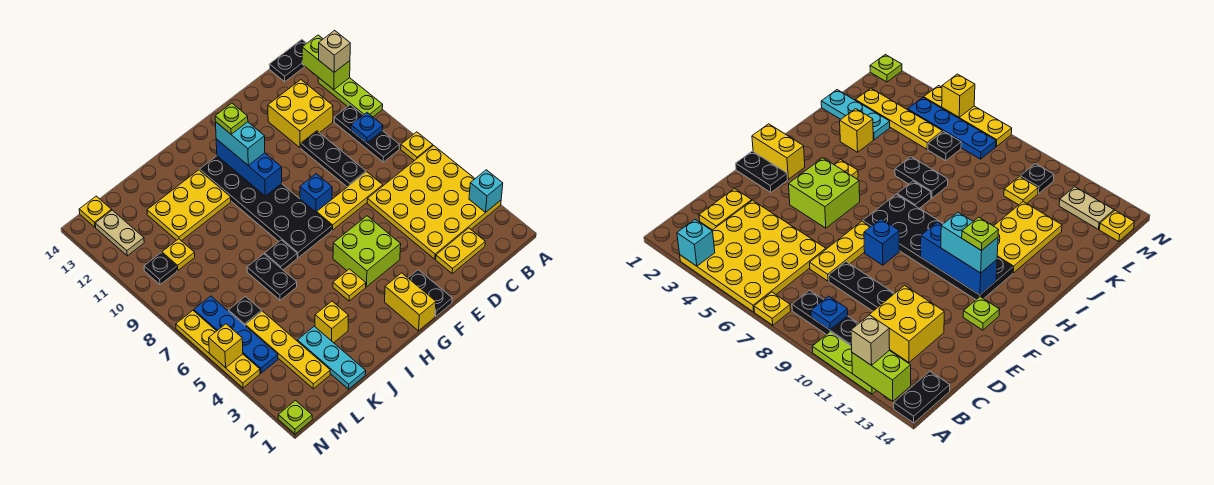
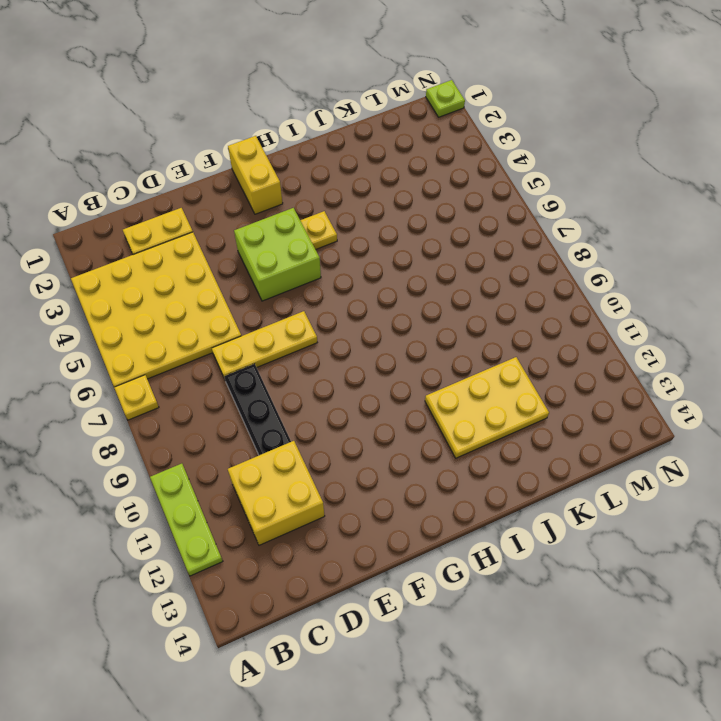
none -> black 1x2 plate [269,40,307,82]
none -> black 1x3 plate [334,105,399,162]
none -> black 1x2 plate [409,270,452,316]
none -> blue 1x1 brick [300,174,332,213]

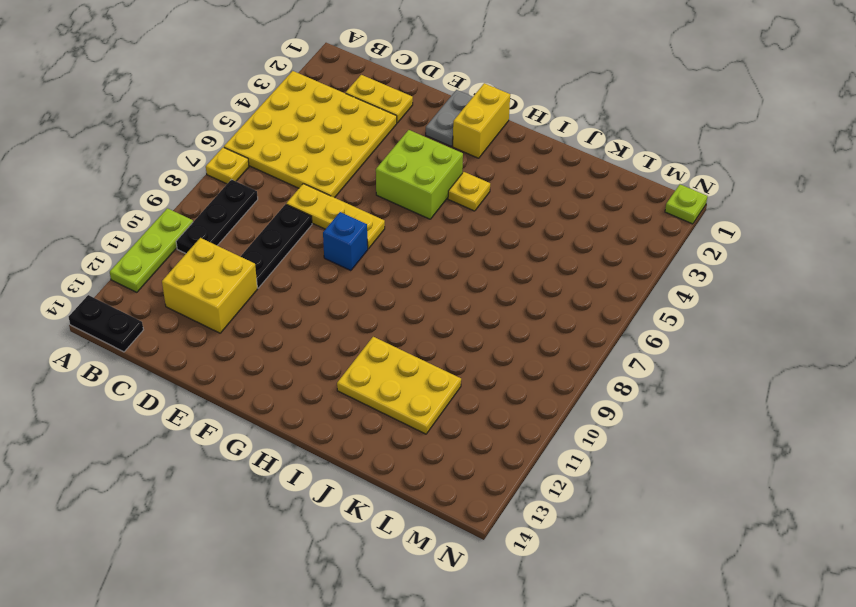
grey 1x2 plate [426,90,473,146] -> black 1x2 plate [409,270,452,316]
none -> lime 1x1 plate [963,297,1000,330]
none -> black 2x6 plate [200,156,332,258]
none -> black 1x1 plate [265,240,297,270]
none -> yellow 1x1 brick [315,301,349,343]

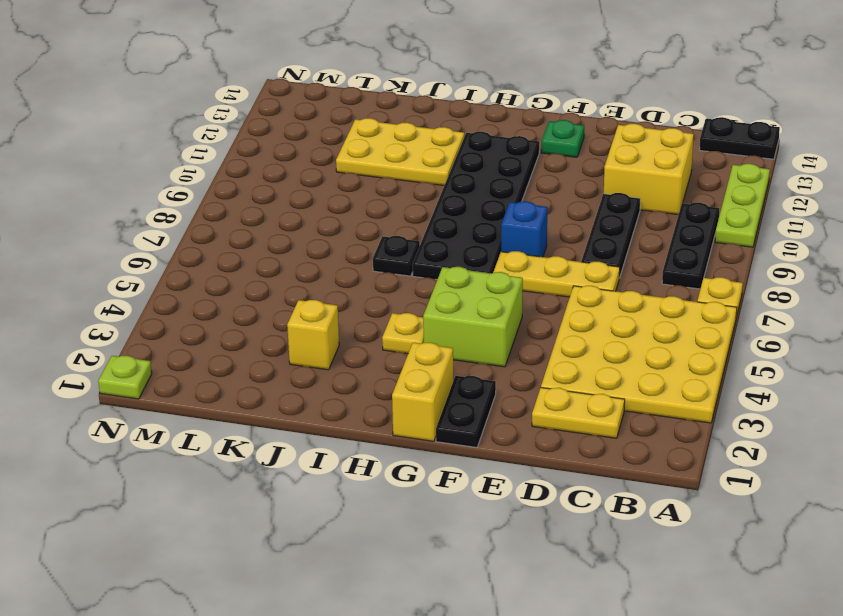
green 1x1 plate [541,120,584,157] -> lime 1x1 plate [963,297,1000,330]
none -> black 1x2 plate [247,254,297,300]
none -> cyan 1x3 plate [297,326,366,389]
none -> yellow 1x4 plate [245,311,330,389]
none -> black 1x1 plate [229,297,262,325]

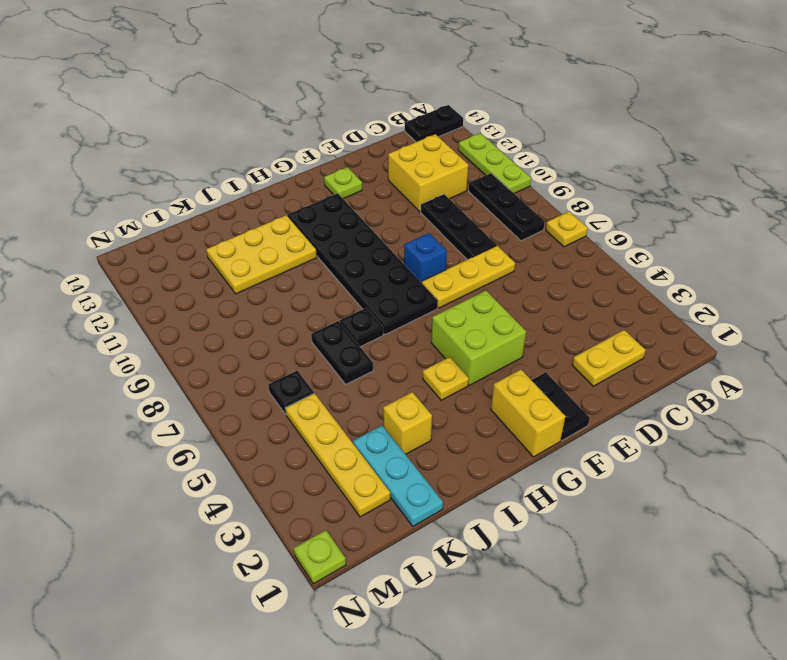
none -> yellow 4x4 plate [367,145,501,259]
none -> yellow 1x1 plate [162,239,195,270]
none -> blue 1x4 plate [194,296,278,373]
none -> black 1x1 plate [144,253,177,285]

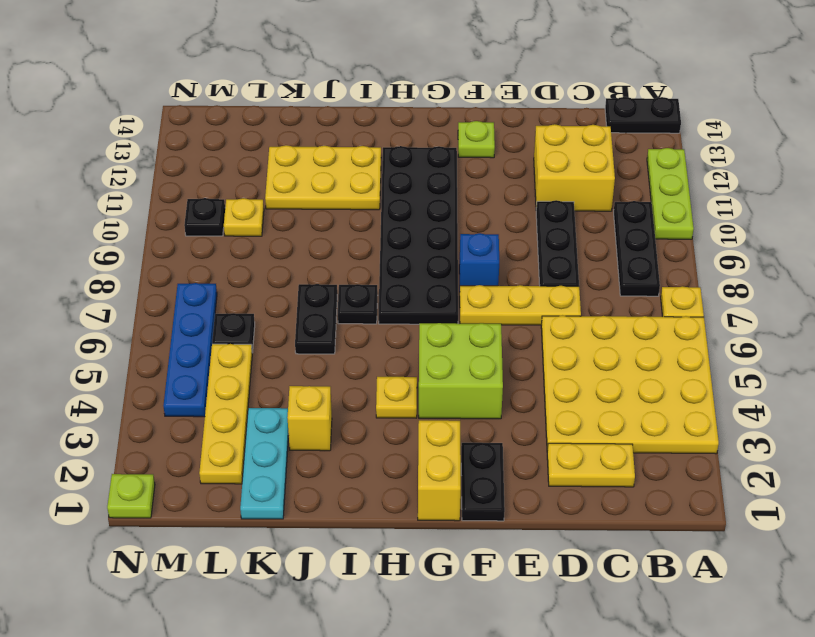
none -> tan 1x2 plate [95,210,144,256]
none -> yellow 1x1 plate [79,196,112,227]
none -> yellow 1x4 plate [176,311,260,388]
none -> cyan 1x1 brick [469,170,503,213]

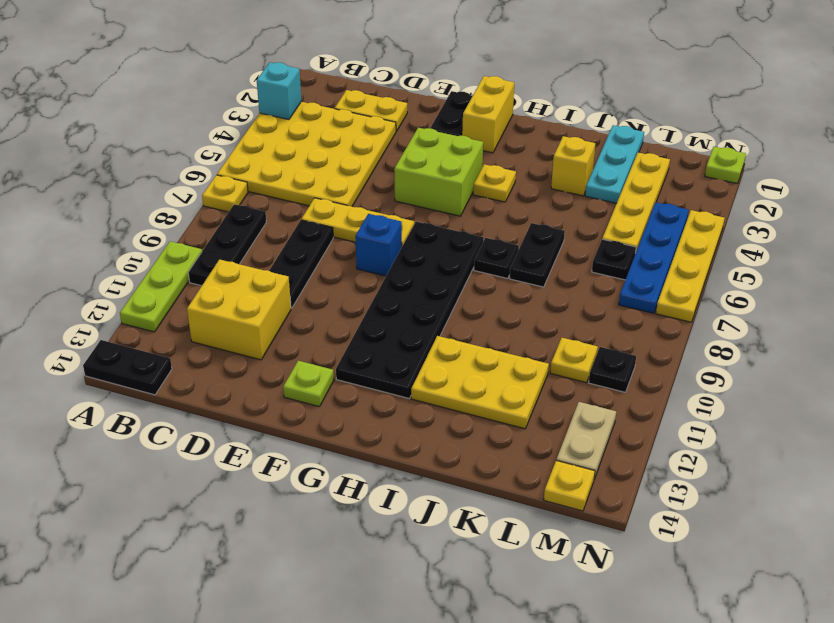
none -> lime 1x2 brick [302,35,350,90]
none -> blue 1x1 plate [351,113,383,143]
none -> blue 1x3 brick [216,139,282,196]
none -> yellow 1x1 brick [209,324,243,368]

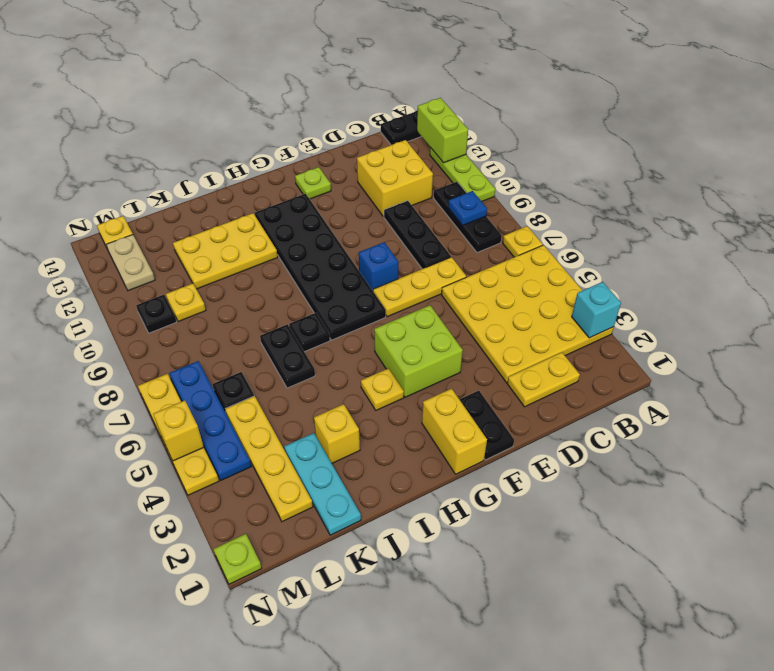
none -> blue 1x3 brick [216,139,282,196]
none -> tan 1x1 brick [319,31,350,72]
none -> cyan 1x2 brick [216,122,265,165]
none -> lime 1x1 plate [215,103,248,134]

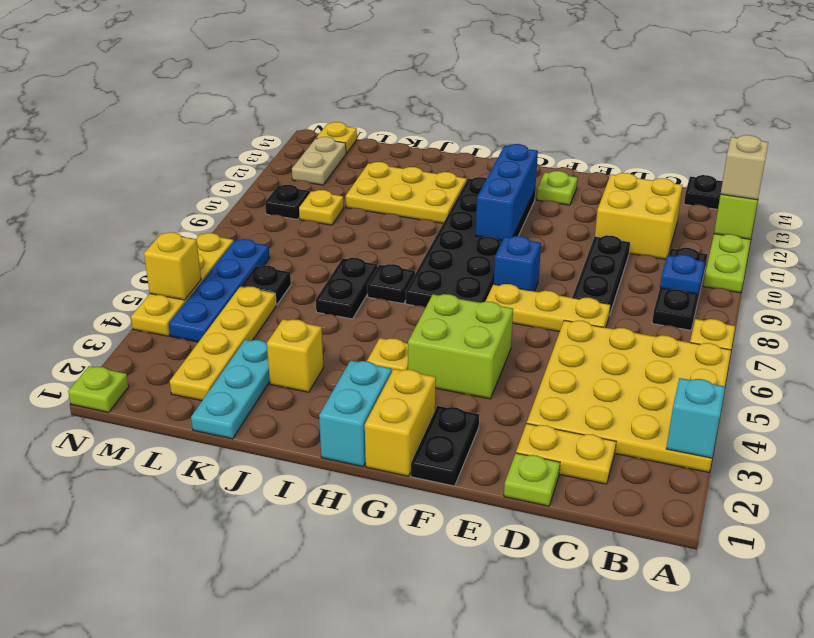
lime 1x1 plate [504,453,560,506] -> lime 1x1 plate moved to [215,103,248,134]
cyan 1x2 brick [319,360,392,467] -> cyan 1x2 brick moved to [216,122,265,165]

